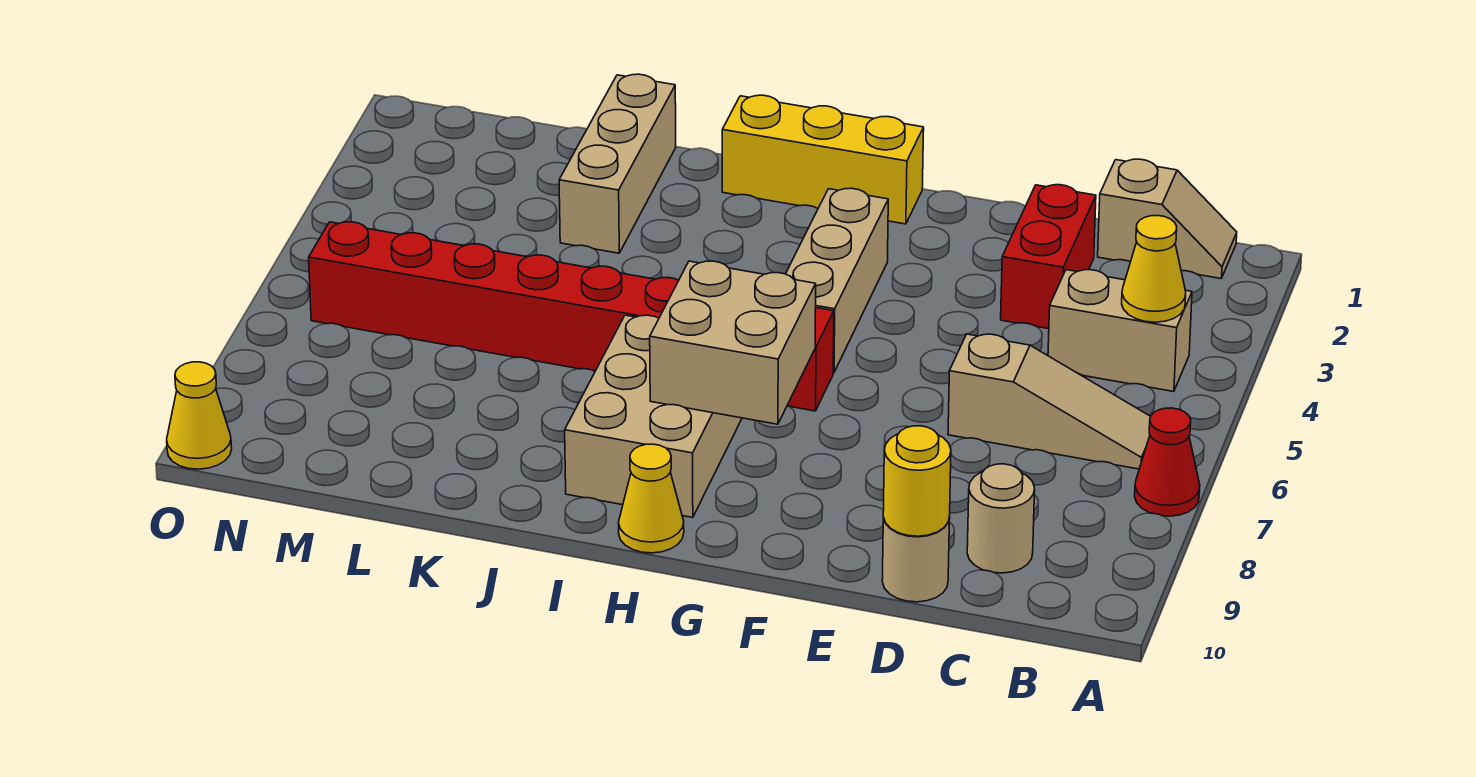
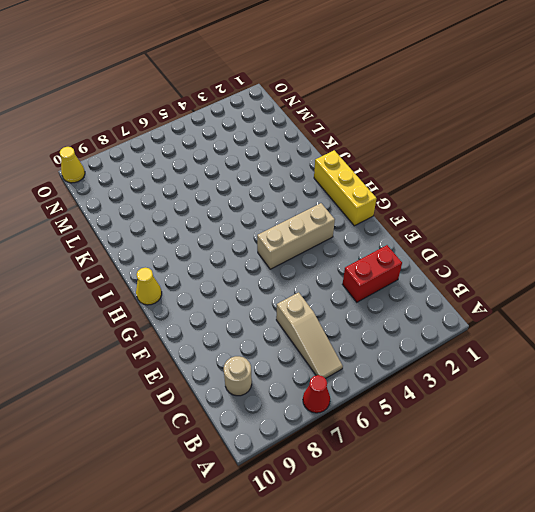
none -> tan 1x2 slope [1098,159,1237,279]
none -> tan 1x2 brick [1048,270,1192,392]
none -> tan 1x1 round brick [882,517,950,602]

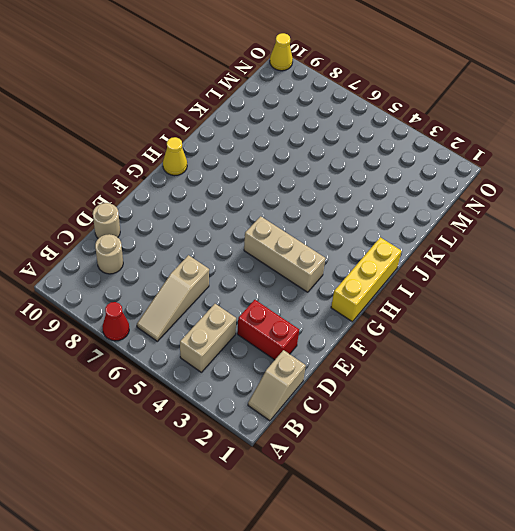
none -> red 1x8 brick [309,222,834,411]
none -> tan 2x3 brick [565,315,742,517]
none -> tan 1x3 brick [559,74,676,253]

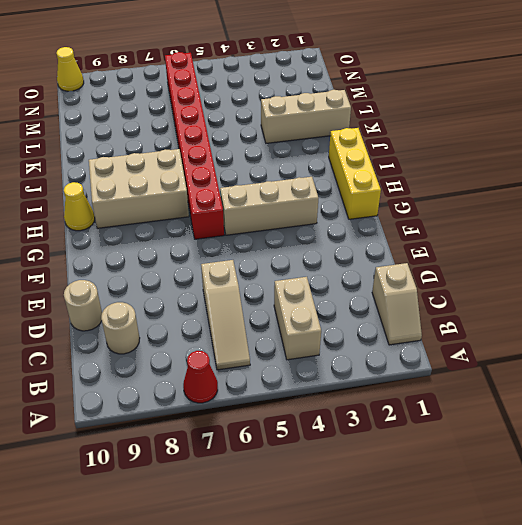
none -> red 1x2 brick [1001,185,1096,329]
none -> yellow 1x1 cone [1122,216,1186,322]
none -> yellow 1x1 round brick [883,426,951,536]

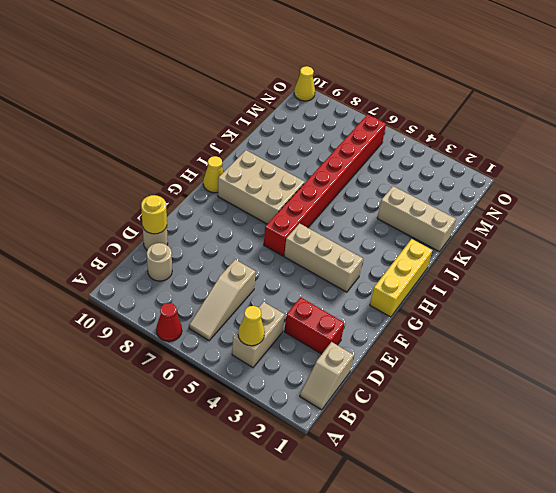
none -> tan 2x2 brick [650,261,816,424]

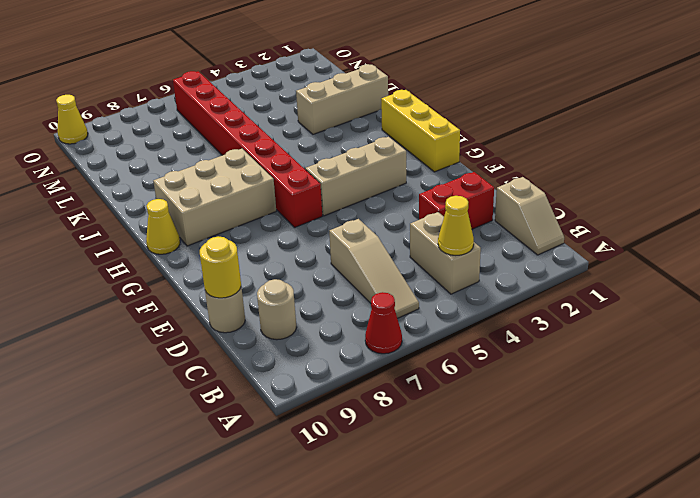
none -> tan 2x2 brick [650,261,816,424]

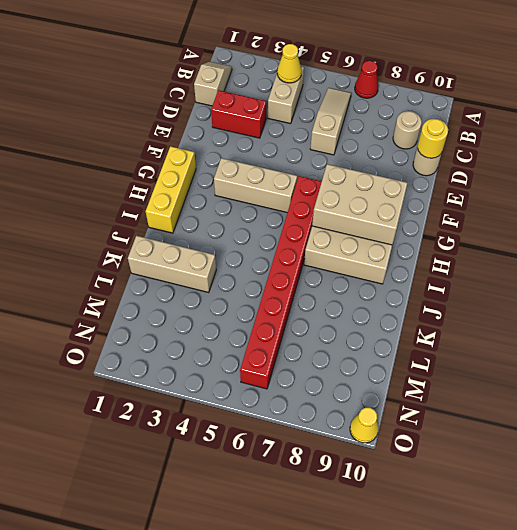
tan 2x3 brick [312,164,407,245] -> tan 2x2 brick [650,261,816,424]
none -> yellow 1x1 cone [619,444,684,553]

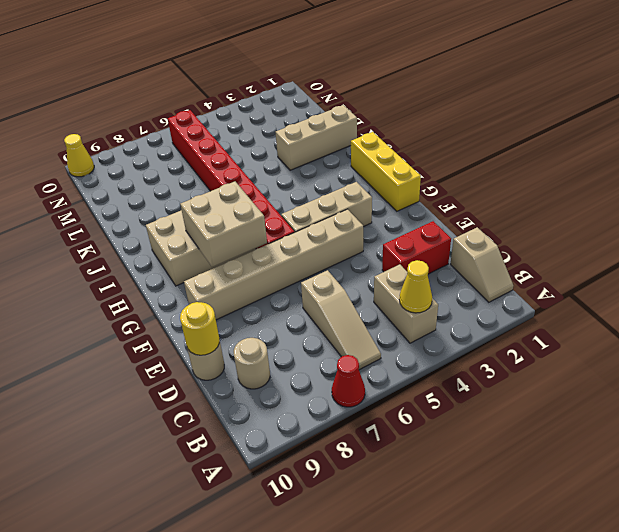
tan 1x6 brick [184,209,363,320] -> none
none -> yellow 1x1 cone [619,444,684,553]

